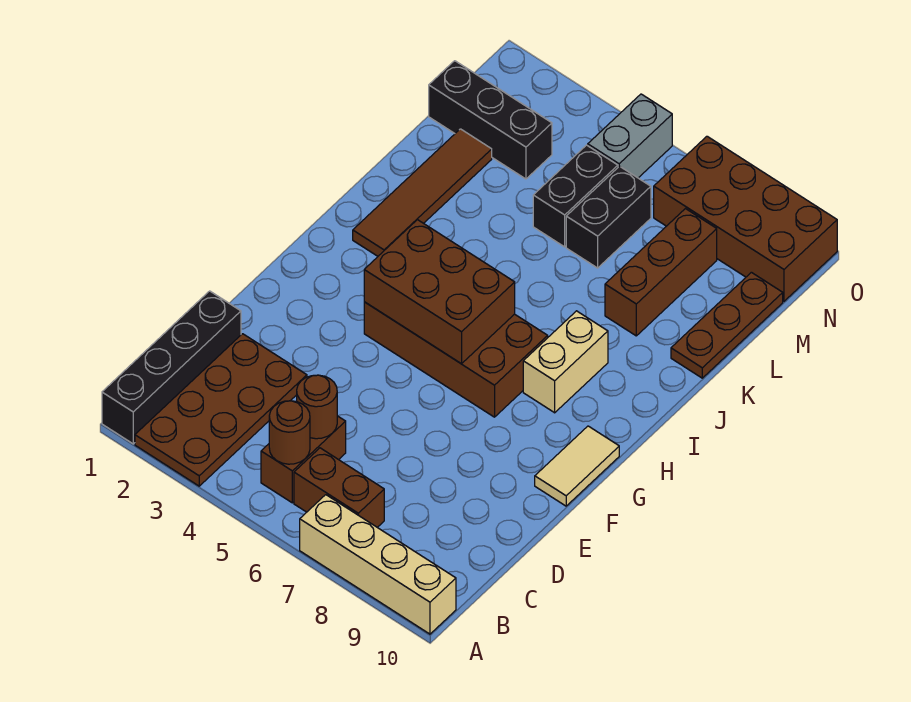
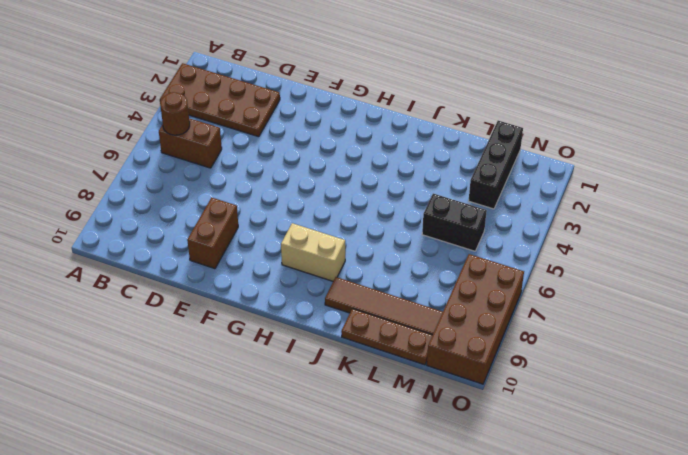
brown 1x2 brick [187,198,238,269] -> brown 1x2 brick moved to [294,448,384,527]
brown 1x4 tile [325,277,443,335] -> brown 1x4 tile moved to [353,129,492,256]
none -> black 1x4 brick [102,291,241,444]
none -> tan 1x4 brick [300,495,456,634]
none -> tan 1x2 tile [535,426,619,506]

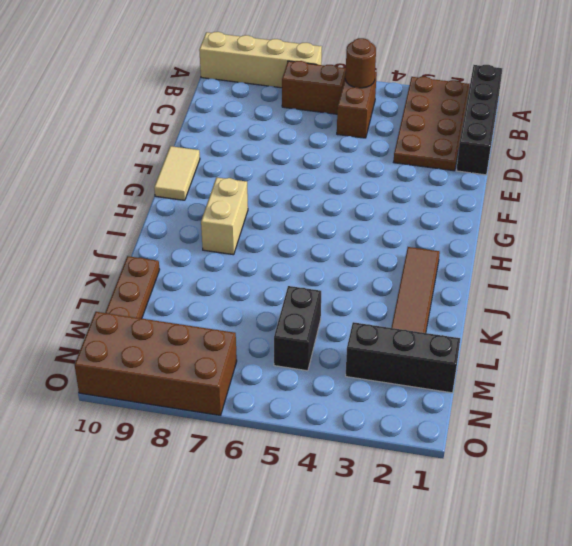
none -> brown 2x4 brick [364,302,548,417]
none -> brown 1x3 brick [605,209,717,336]
none -> black 1x2 brick [566,166,651,268]

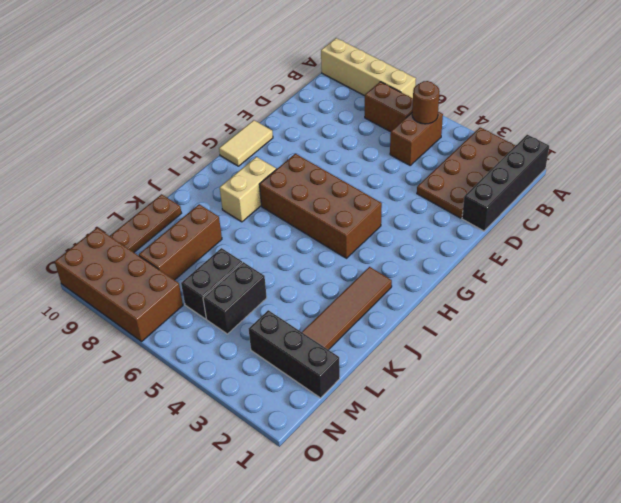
none -> grey 1x2 brick [588,94,672,178]
none -> brown 1x1 round brick [297,375,337,439]
none -> brown 2x3 brick [364,220,515,364]

